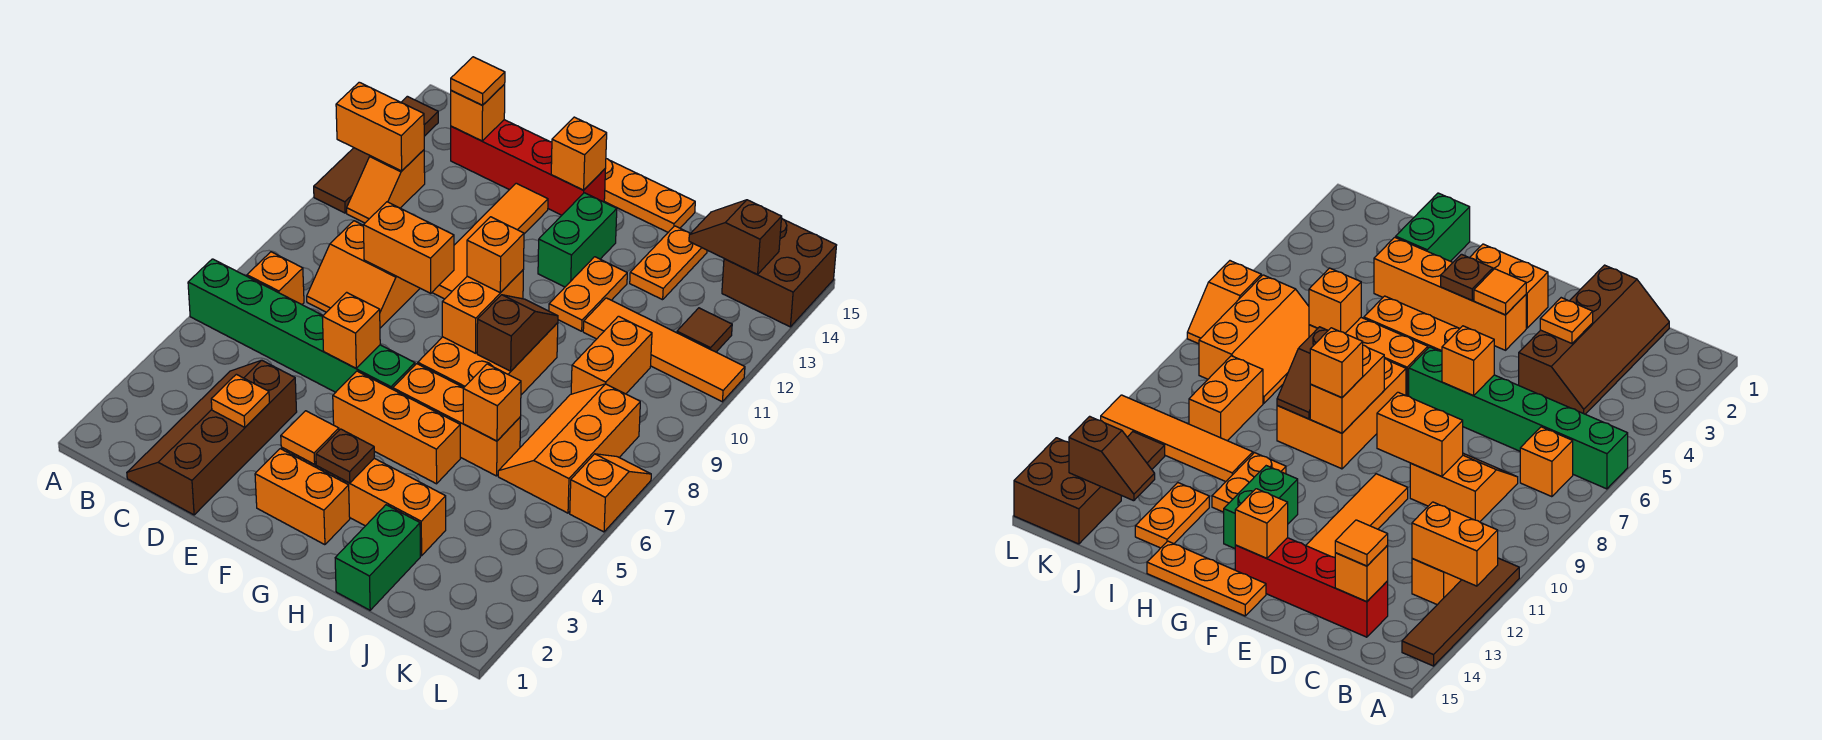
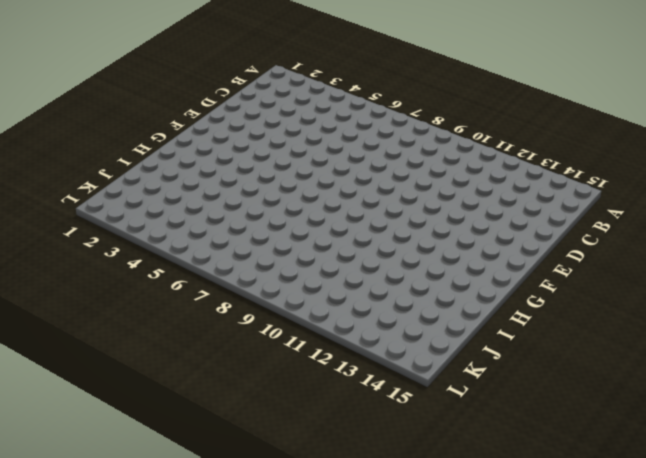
none -> green 1x6 brick [188,259,415,392]
none -> brown 1x4 tile [314,96,438,213]
none -> orange 1x1 brick [247,252,304,304]
none -> orange 1x2 slope [347,150,425,223]

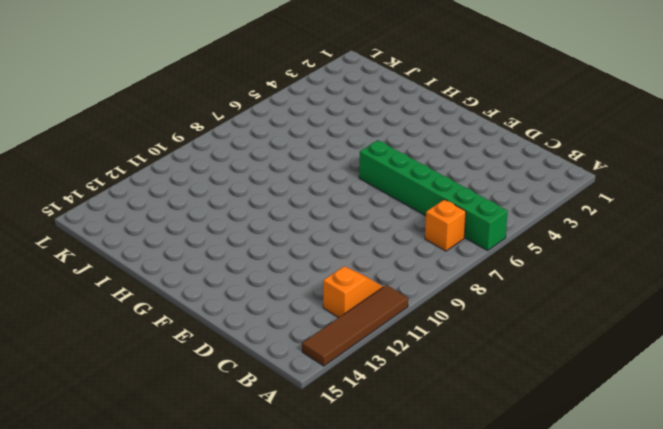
none -> brown 2x4 slope [127,360,297,515]
none -> orange 2x2 slope [307,221,420,328]
none -> red 1x4 brick [451,120,605,215]
none -> orange 1x4 tile [432,183,548,299]

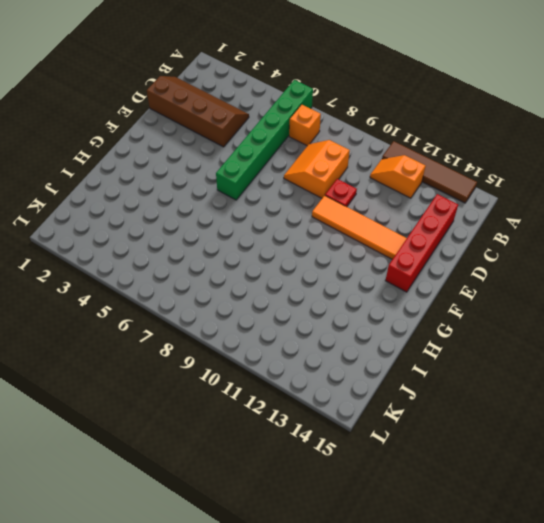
red 1x1 plate [325,179,357,207] -> none
none -> orange 1x2 brick [255,449,350,545]
none -> orange 1x4 brick [281,447,446,556]
none -> orange 1x3 brick [333,371,460,484]
none -> orange 1x3 plate [604,159,695,232]

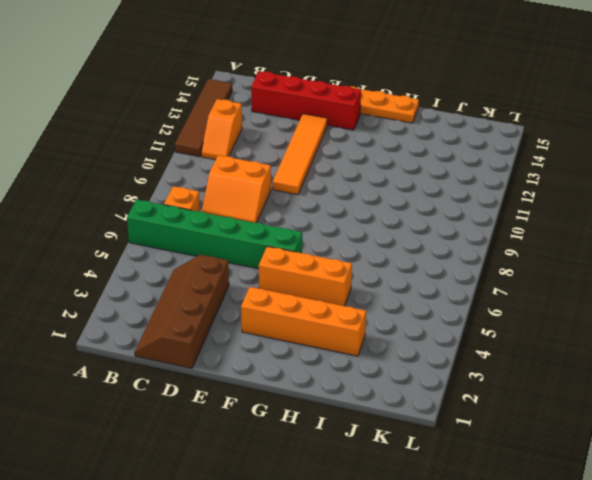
none -> orange 1x2 brick [255,449,350,545]
none -> orange 1x3 brick [393,364,521,476]
none -> orange 2x3 brick [418,323,558,395]
none -> green 1x2 brick [538,193,617,287]

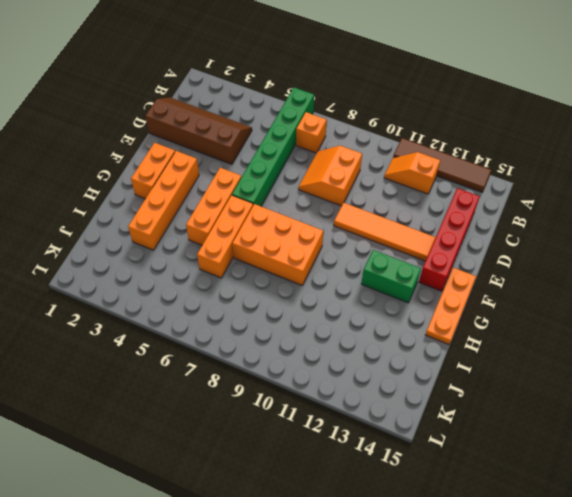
none -> orange 1x2 plate [549,257,627,331]
none -> green 1x2 brick [335,505,420,610]
none -> orange 1x4 tile [583,298,745,402]
none -> orange 1x2 plate [630,226,707,300]

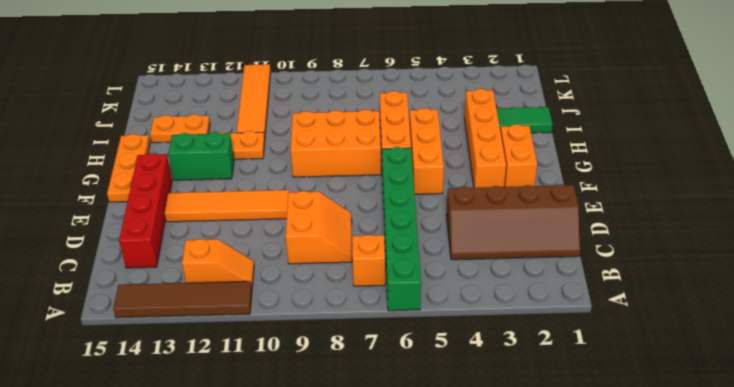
green 1x2 tile [496,107,552,133] -> green 1x2 brick [335,505,420,610]
none -> orange 2x3 slope [498,384,640,513]
none -> orange 1x2 brick [571,316,652,394]
none -> brown 1x1 tile [677,308,732,352]
none -> brown 2x2 brick [722,218,837,327]

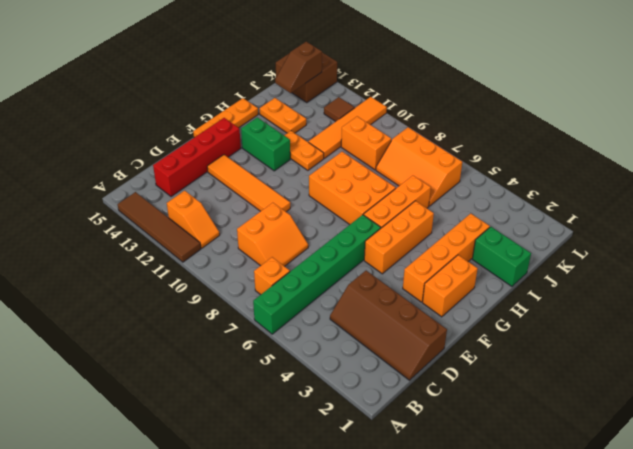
none -> orange 1x2 slope [570,454,651,532]
none -> orange 1x2 brick [336,82,424,171]
none -> orange 1x1 brick [451,84,505,141]
none -> orange 1x1 plate [211,374,269,427]

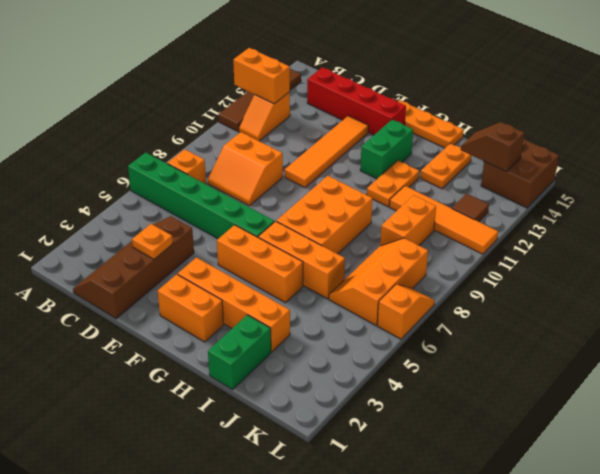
none -> orange 1x1 brick [451,84,505,141]
none -> orange 1x2 brick [363,202,454,293]
none -> orange 1x1 brick [322,292,380,368]
none -> orange 1x1 tile [281,411,339,464]

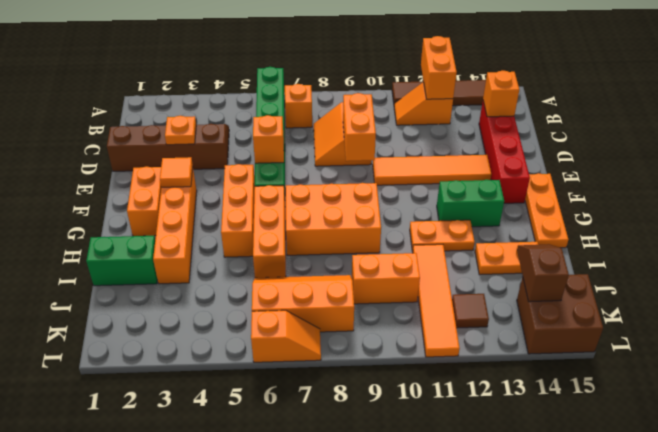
none -> orange 1x1 brick [551,117,607,190]
none -> brown 1x1 plate [316,429,374,483]
none -> orange 1x2 brick [442,270,523,353]
none -> brown 1x2 slope [477,295,558,371]

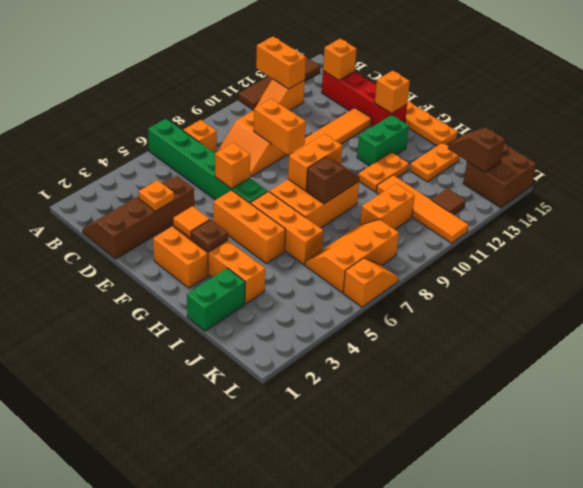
none -> orange 1x1 brick [463,364,521,441]
none -> orange 1x1 tile [451,57,505,105]
none -> orange 1x1 brick [467,217,524,293]

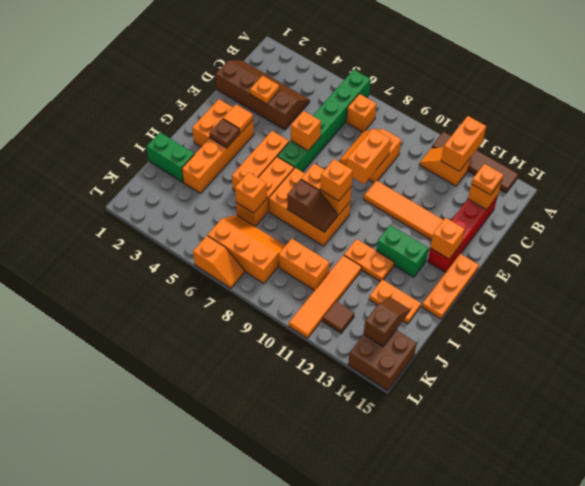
orange 1x1 plate [471,164,503,195] -> orange 1x1 tile [451,57,505,105]

